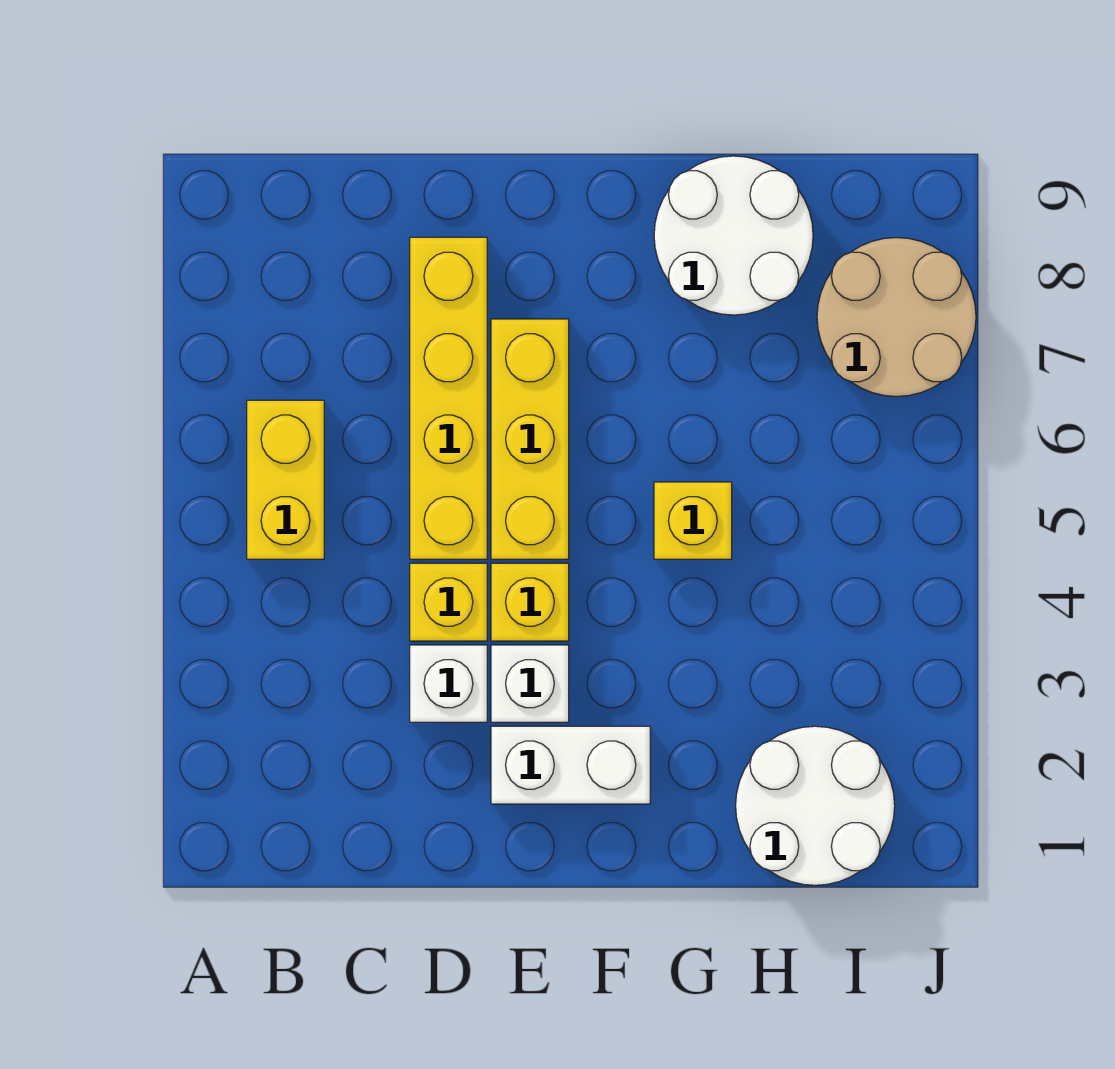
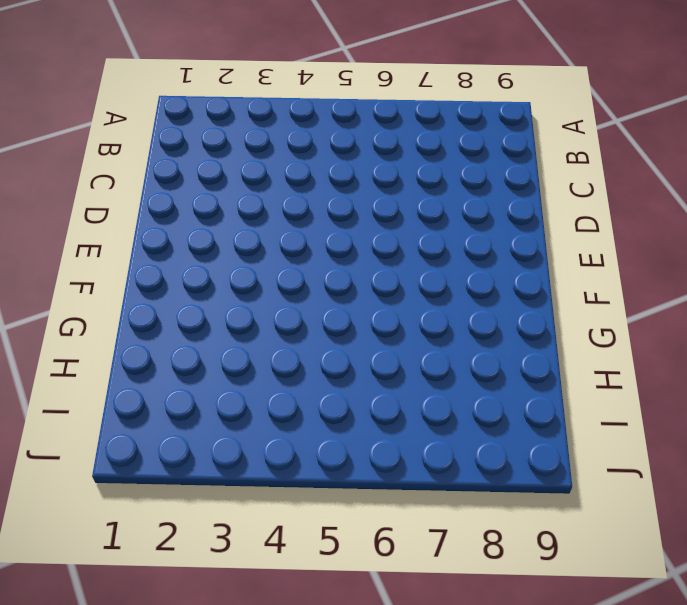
none -> yellow 1x2 brick [247,400,324,559]
none -> white 1x1 brick [410,645,487,722]
none -> yellow 1x1 brick [410,563,487,641]

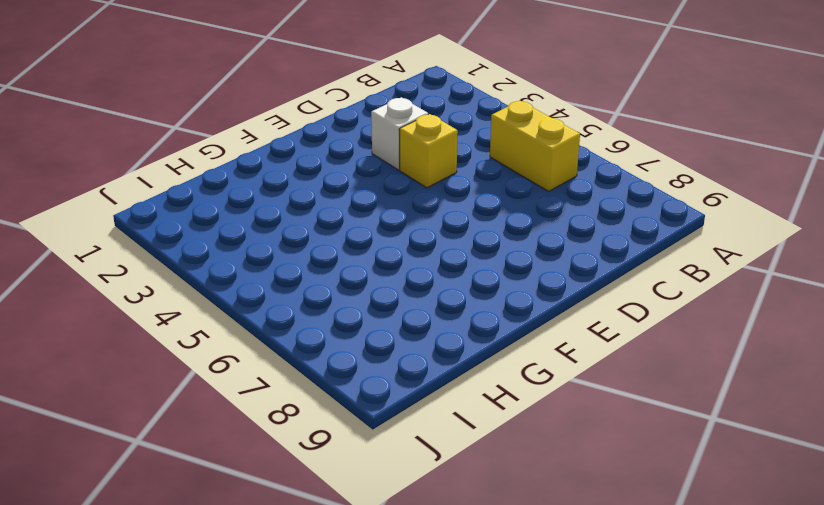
none -> yellow 1x4 brick [410,237,487,559]
none -> white 1x2 brick [491,726,650,804]
none -> white 1x1 brick [491,645,569,722]

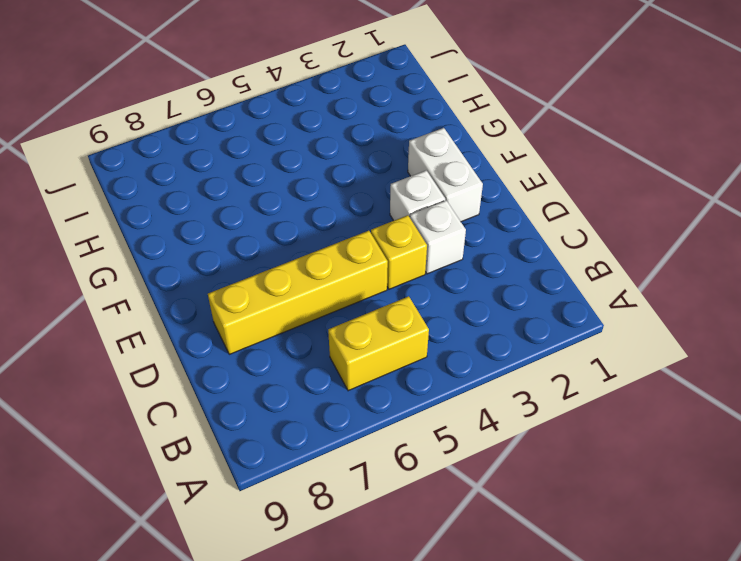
none -> yellow 1x1 brick [491,563,569,641]
none -> yellow 1x3 brick [491,319,569,559]
none -> yellow 1x1 brick [654,482,732,559]

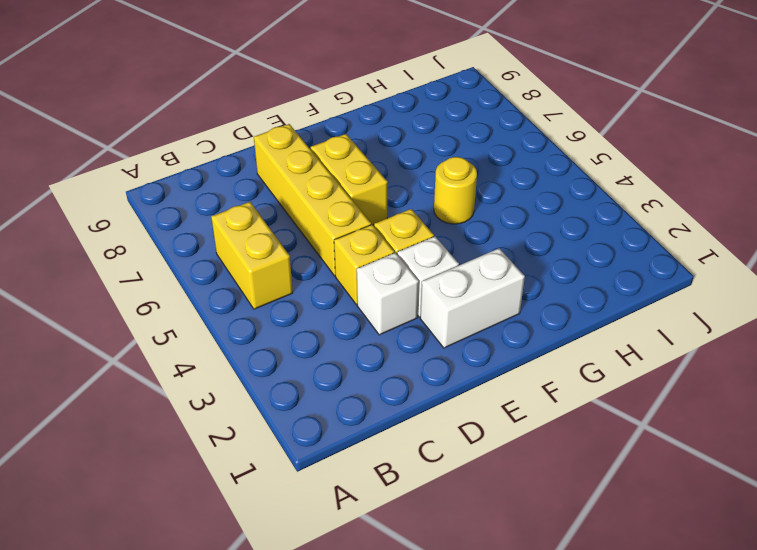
yellow 1x2 brick [311,134,388,225] -> yellow 1x3 brick [491,319,569,559]
yellow 1x1 round brick [434,157,477,224] -> yellow 1x1 brick [654,482,732,559]
none -> white 2x2 round brick [654,156,813,315]
none -> white 2x2 round brick [736,726,895,885]
none -> tan 2x2 round brick [817,238,976,397]

